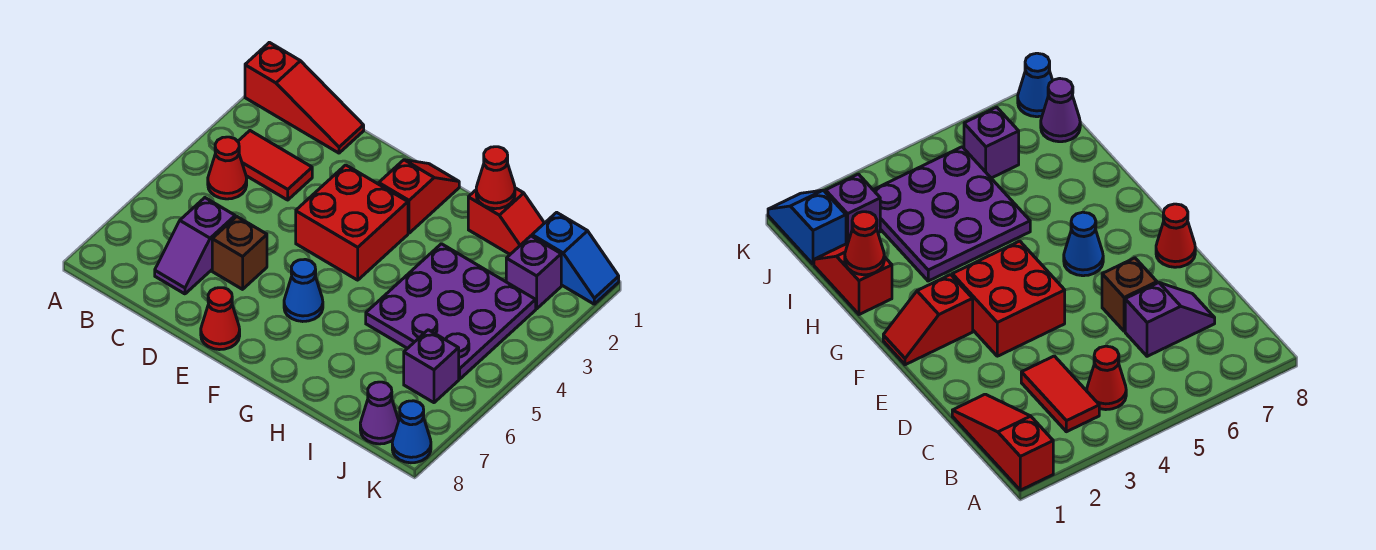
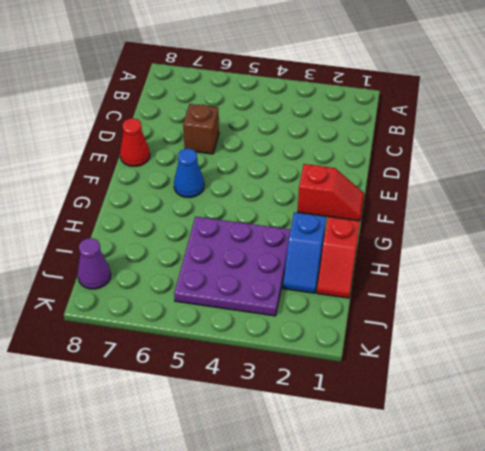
blue 1x2 slope [283,212,326,293] -> blue 1x2 slope moved to [532,212,619,304]
none -> red 1x3 slope [245,42,364,153]
none -> red 1x2 tile [238,131,312,200]
none -> red 1x1 cone [208,137,247,199]

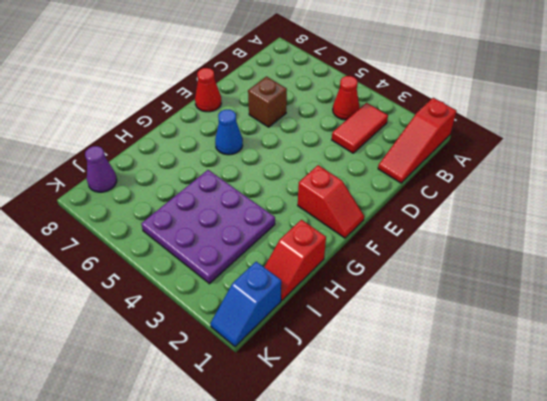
none -> purple 1x2 slope [155,198,235,294]
none -> red 2x2 brick [296,165,408,280]
none -> purple 1x1 brick [506,236,561,309]

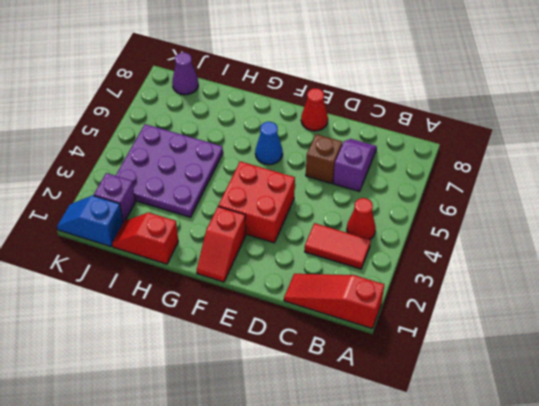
none -> purple 1x1 brick [404,330,459,403]
none -> blue 1x1 cone [392,401,431,463]
none -> red 1x1 cone [476,147,515,209]

